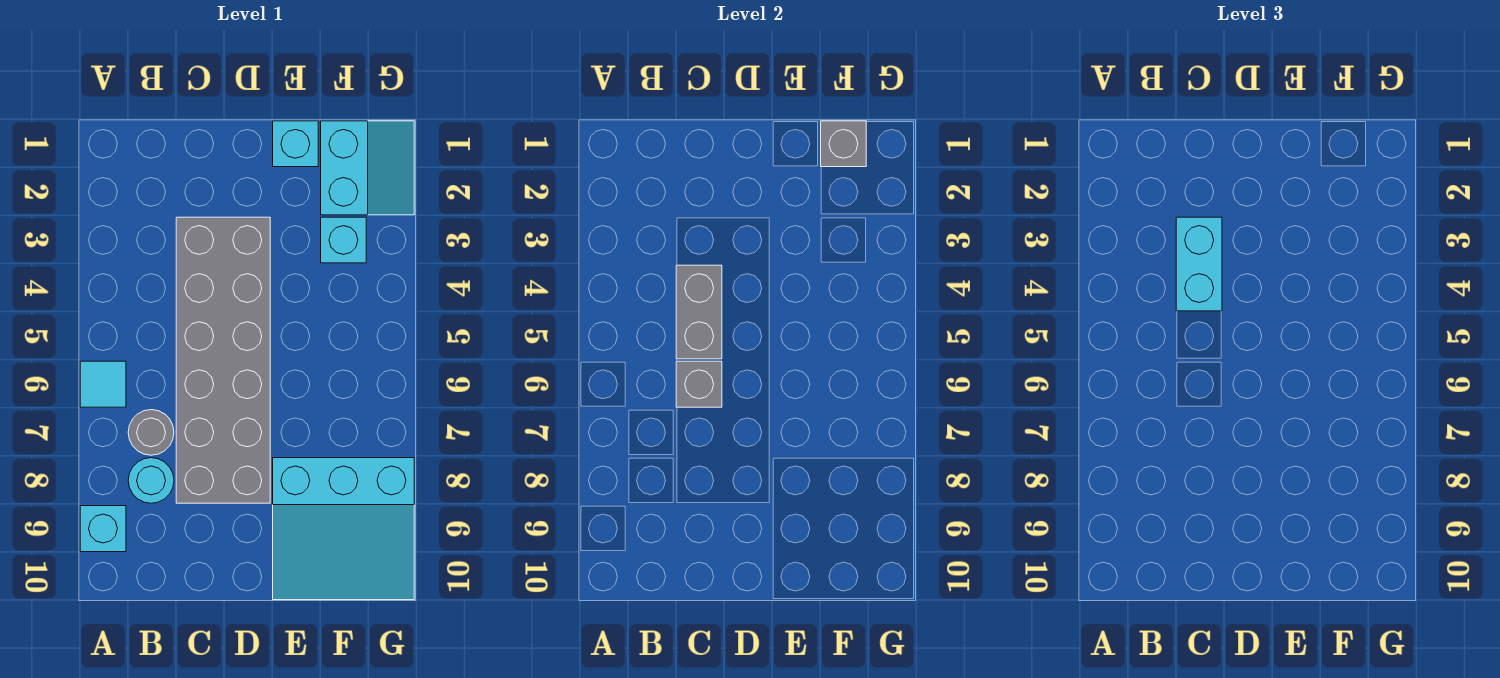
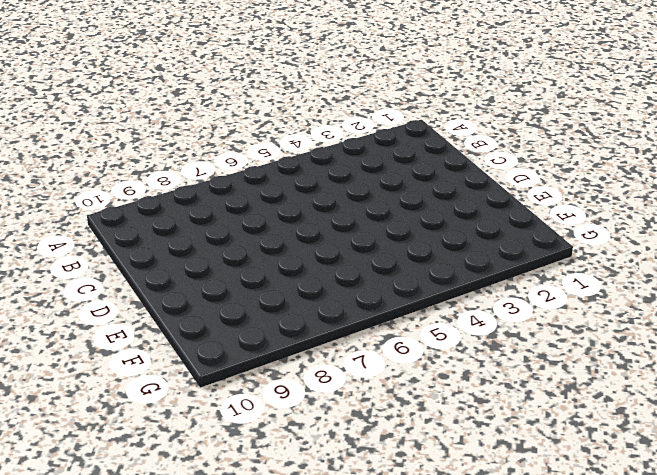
none -> cyan 1x1 tile [80,361,126,407]
none -> cyan 1x1 brick [80,506,126,552]
none -> grey 1x1 round brick [128,410,174,455]

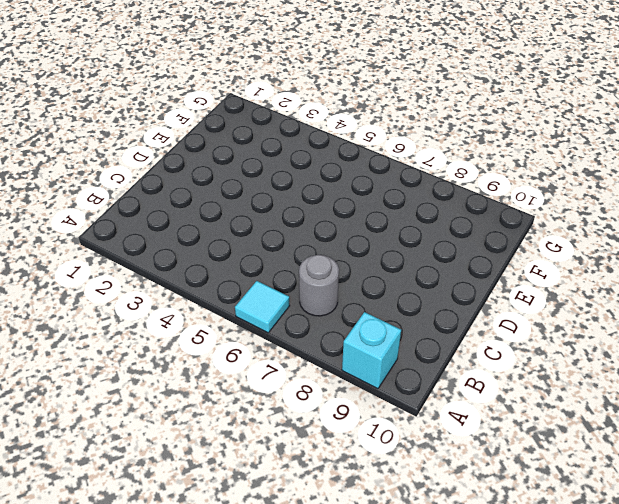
none -> cyan 1x1 round brick [128,458,174,503]
none -> grey 2x6 brick [176,217,270,503]
none -> cyan 1x1 brick [273,121,318,167]

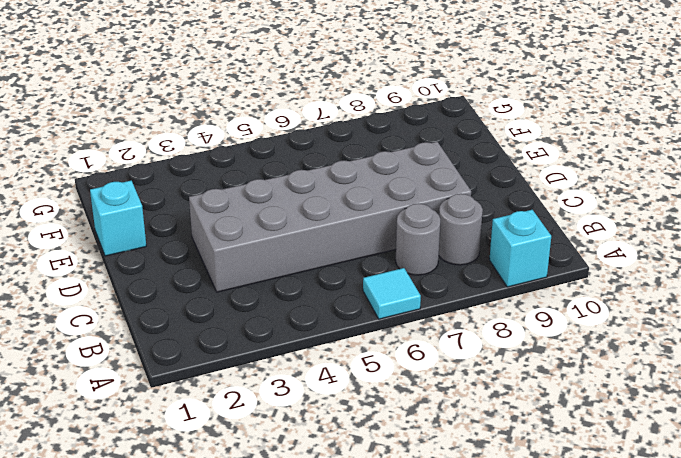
grey 1x1 round brick [439,194,483,265] -> cyan 1x1 round brick [128,458,174,503]
none -> cyan 3x3 slope [273,458,414,600]
none -> cyan 2x2 slope [321,121,414,215]
none -> cyan 1x1 brick [321,217,366,263]

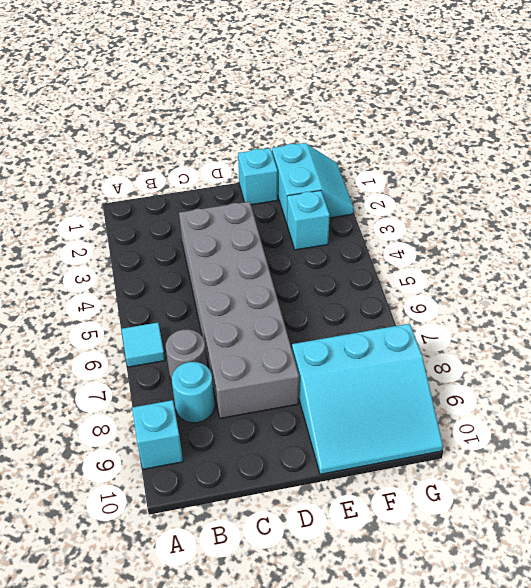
none -> grey 1x2 brick [676,265,722,359]
none -> grey 1x1 brick [676,361,722,407]
none -> grey 1x1 brick [821,121,866,167]

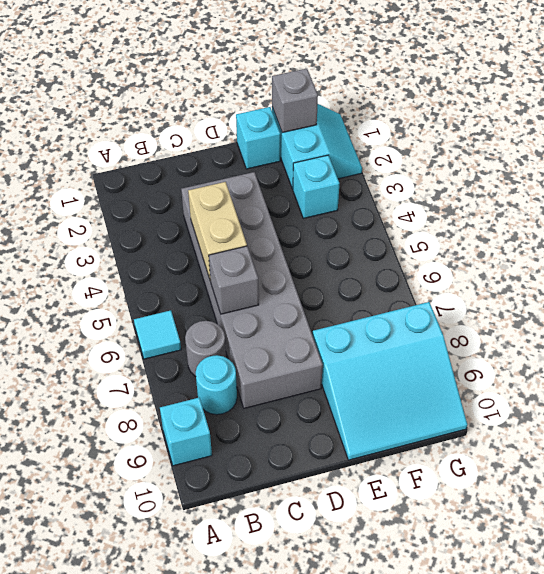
tan 1x2 brick [188,182,247,281] -> grey 1x2 brick [676,265,722,359]
none -> cyan 1x2 brick [1176,217,1222,311]

